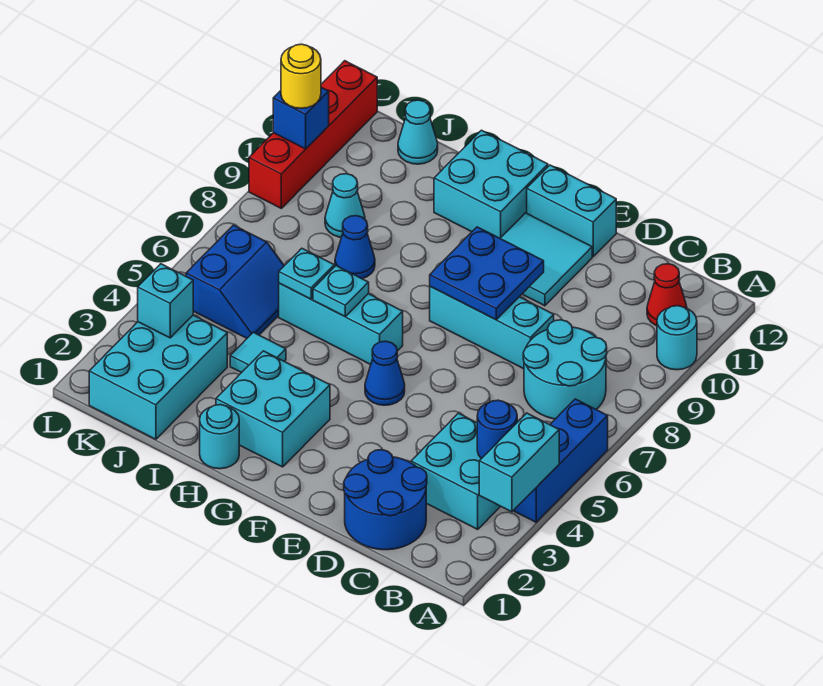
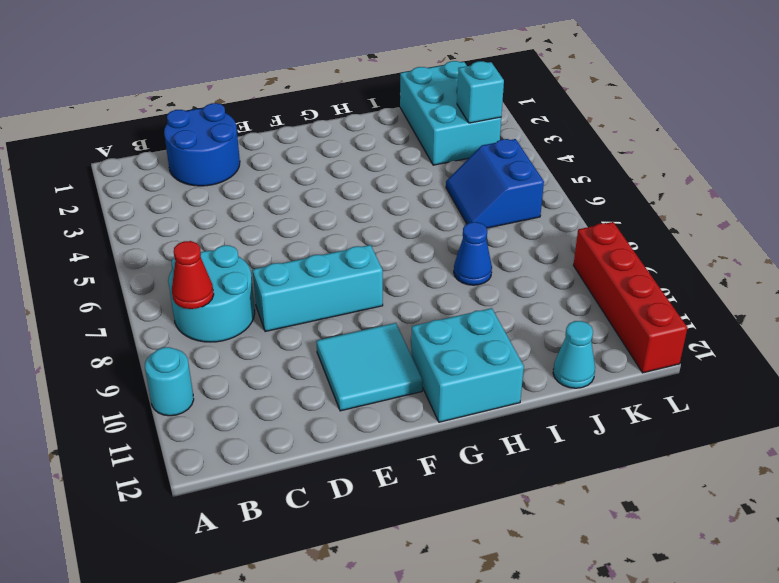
red 1x1 cone [172,241,214,309] -> red 1x1 cone moved to [647,264,687,326]
none -> blue 1x3 brick [513,399,608,522]
none -> cyan 2x2 brick [411,413,501,529]
none -> cyan 1x2 brick [527,165,616,256]

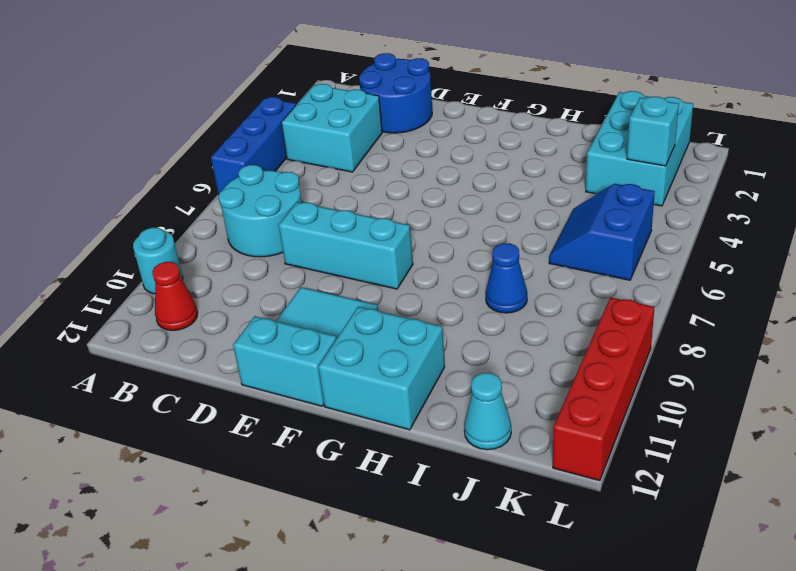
none -> blue 1x1 cone [365,341,405,405]
none -> cyan 2x2 brick [216,351,330,467]
none -> cyan 1x3 brick [279,283,403,365]

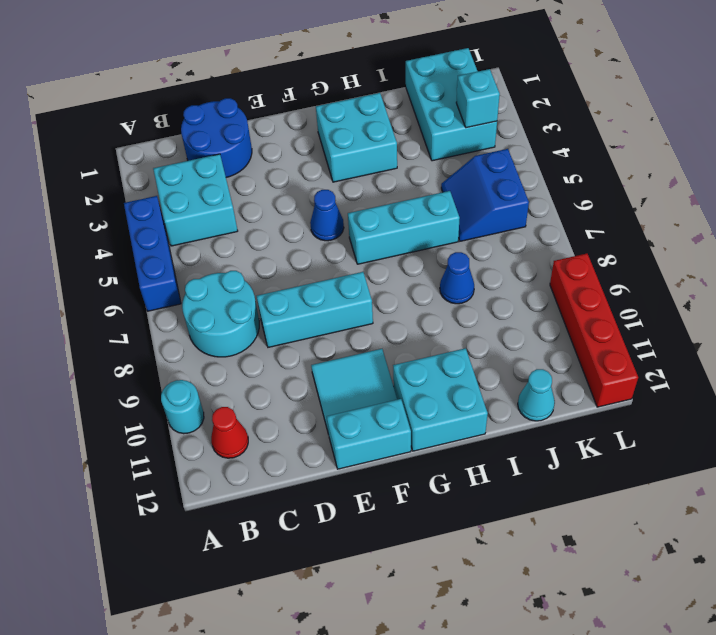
none -> cyan 1x1 round brick [200,405,239,469]
none -> cyan 1x1 tile [230,332,286,373]
none -> cyan 1x1 cone [325,174,365,237]

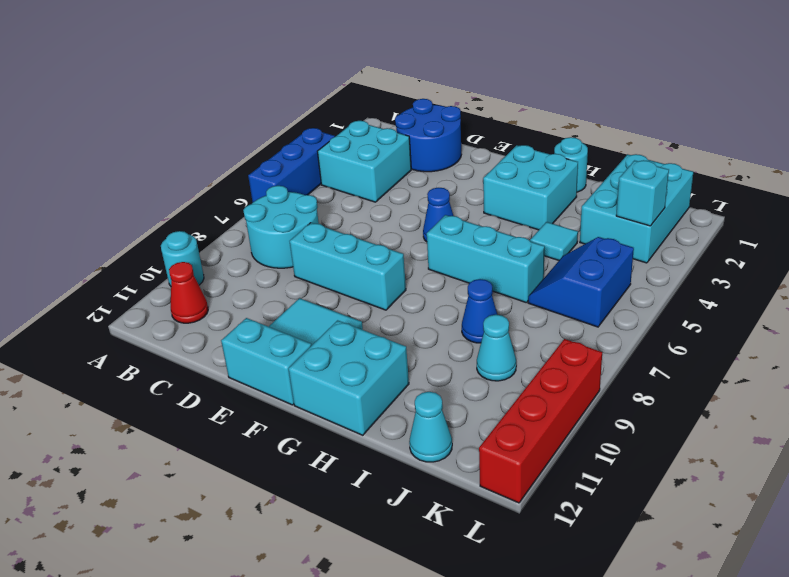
none -> cyan 1x2 brick [479,413,559,512]
none -> blue 1x1 round brick [477,400,517,459]
none -> blue 2x2 plate [430,227,544,320]

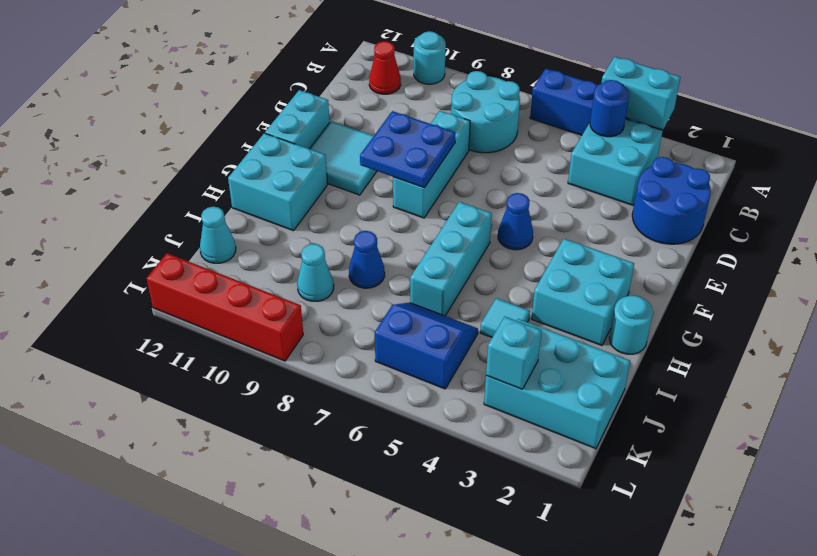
none -> cyan 1x1 plate [313,266,369,316]
none -> cyan 1x1 plate [279,248,334,299]
none -> blue 1x1 brick [273,87,329,149]

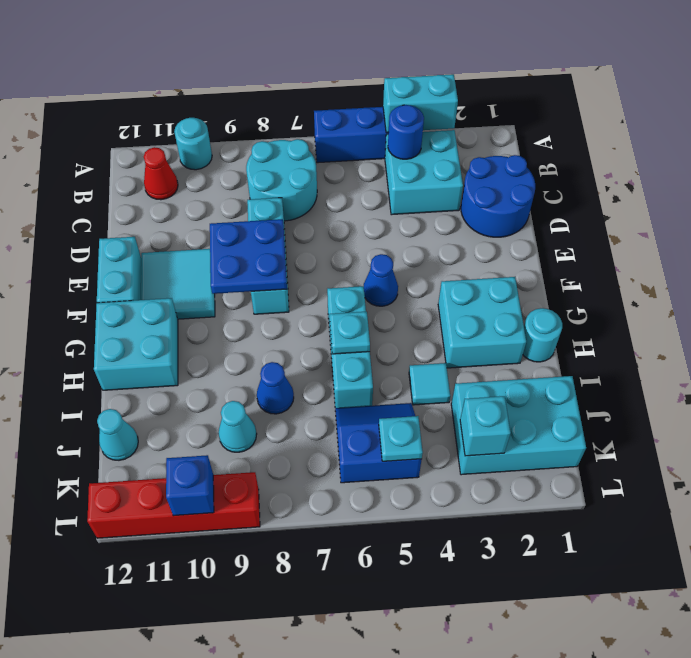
cyan 1x1 plate [379,416,423,461] -> cyan 1x1 plate moved to [279,248,334,299]
none -> yellow 1x1 round brick [281,44,321,108]

